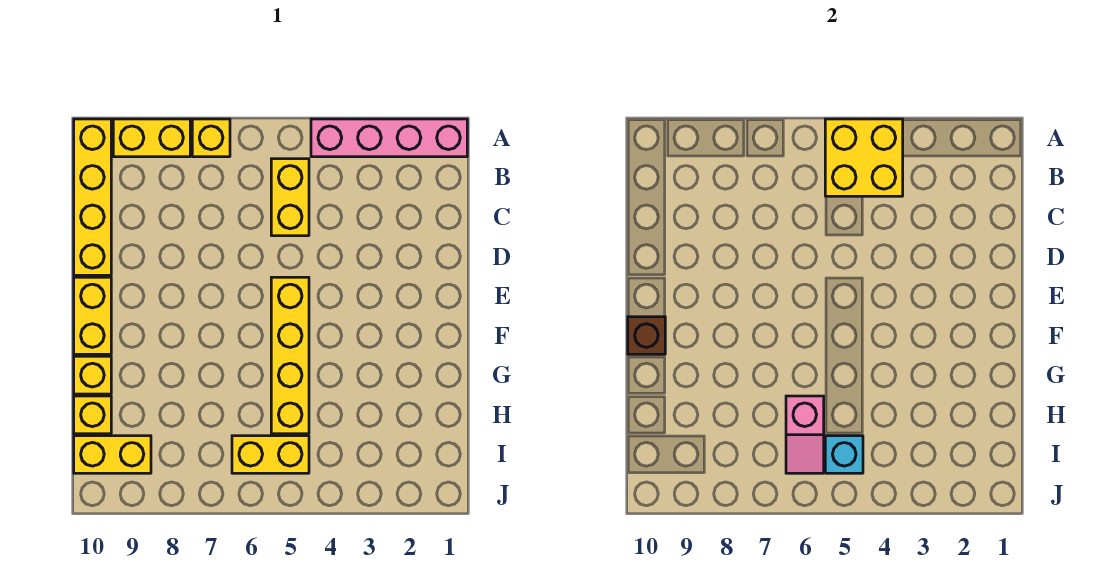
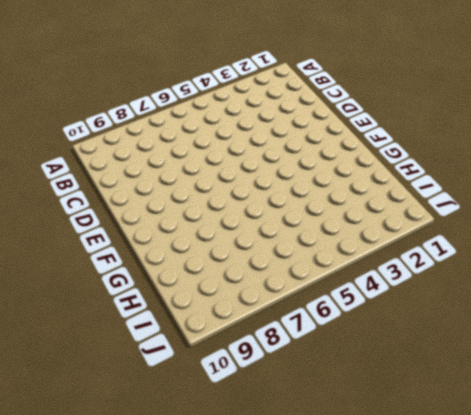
none -> pink 1x4 brick [311,119,467,157]
none -> yellow 1x1 brick [192,119,230,157]
none -> yellow 1x2 brick [113,119,190,157]

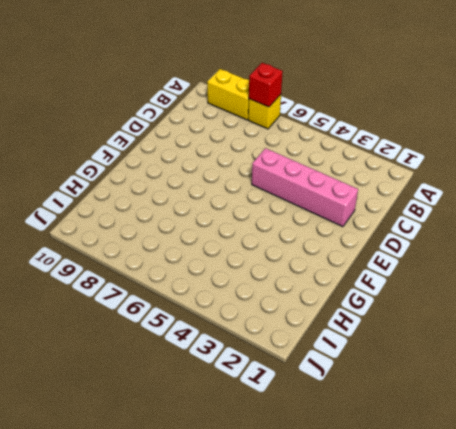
red 1x1 brick [249,63,283,107] -> none
pink 1x4 brick [252,148,358,227] -> pink 1x4 brick moved to [311,119,467,157]
none -> yellow 1x4 brick [74,119,111,275]
none -> yellow 1x2 brick [271,159,309,236]
none -> yellow 1x4 brick [271,277,309,434]

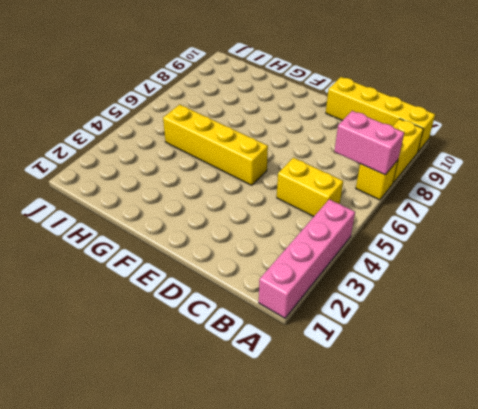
pink 1x2 brick [334,111,404,175] -> none
none -> yellow 1x2 brick [74,277,111,354]
none -> yellow 1x1 brick [74,356,111,394]
none -> yellow 1x1 brick [74,396,111,434]

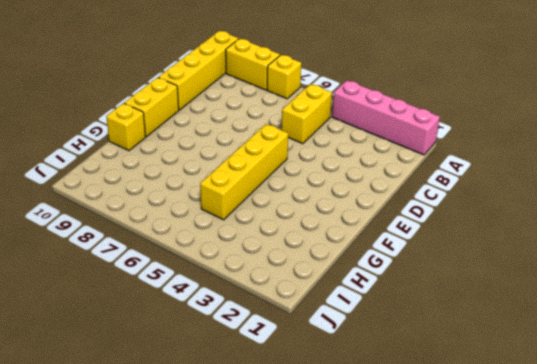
none -> yellow 1x1 brick [74,396,111,434]
none -> yellow 1x2 brick [232,436,309,473]
none -> yellow 1x2 brick [74,436,151,473]

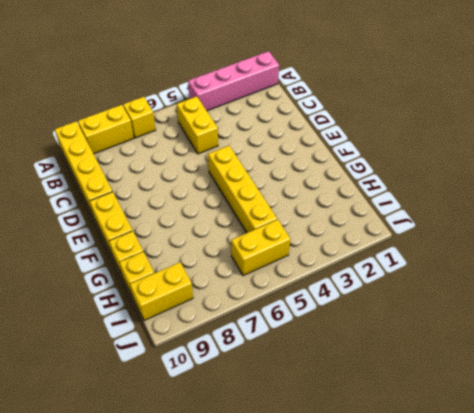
none -> yellow 2x2 brick [825,119,903,196]
none -> brown 1x1 brick [628,317,665,354]
none -> pink 1x2 slope [786,396,824,473]

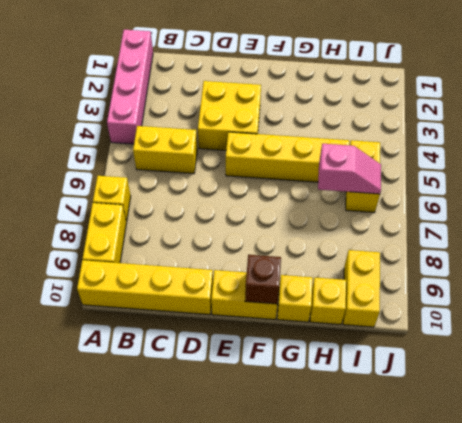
yellow 2x2 brick [198,81,261,150] -> yellow 2x2 brick moved to [825,119,903,196]
none -> cyan 1x1 brick [825,436,863,473]

